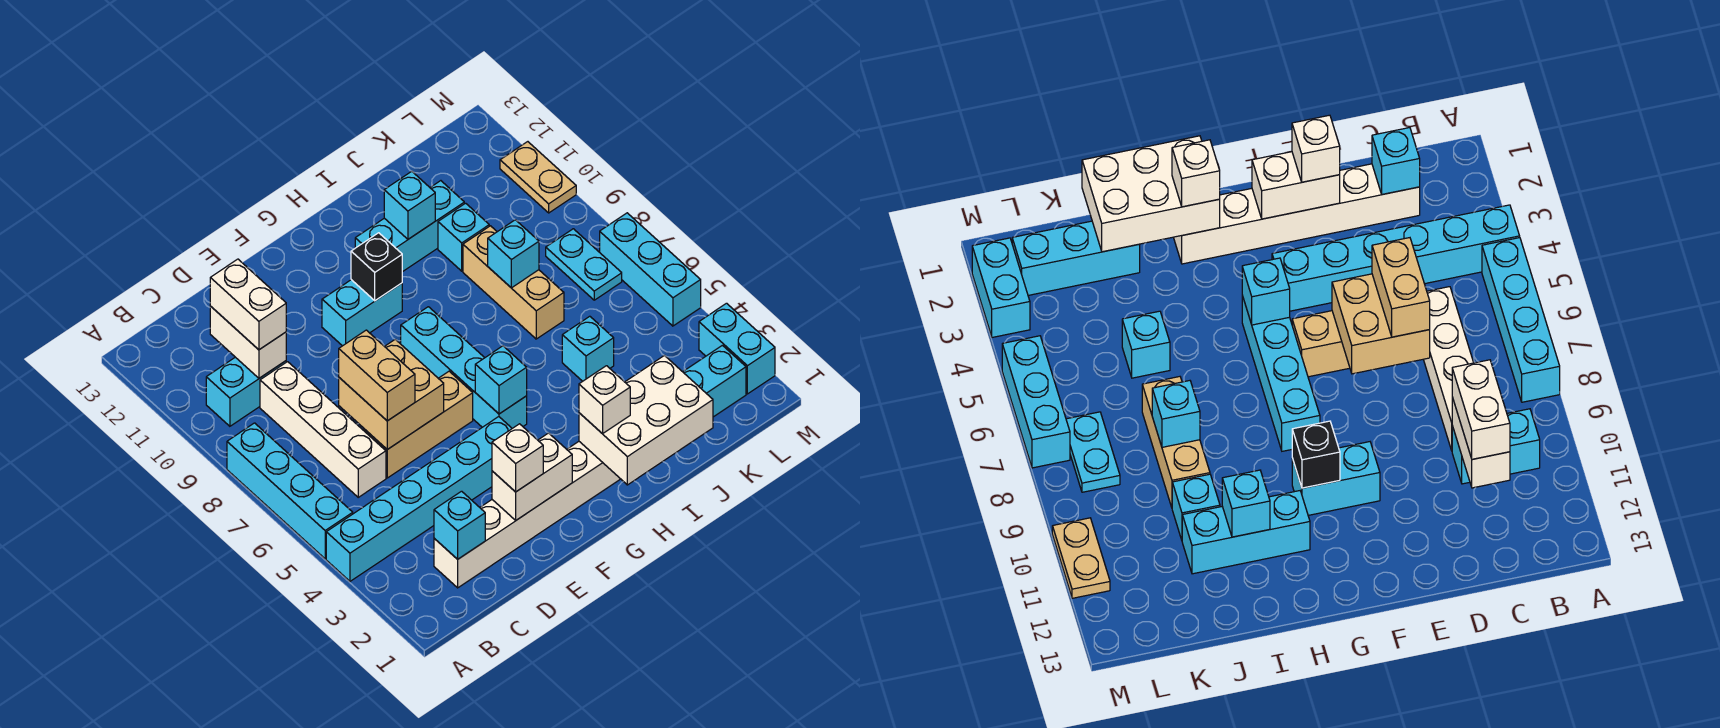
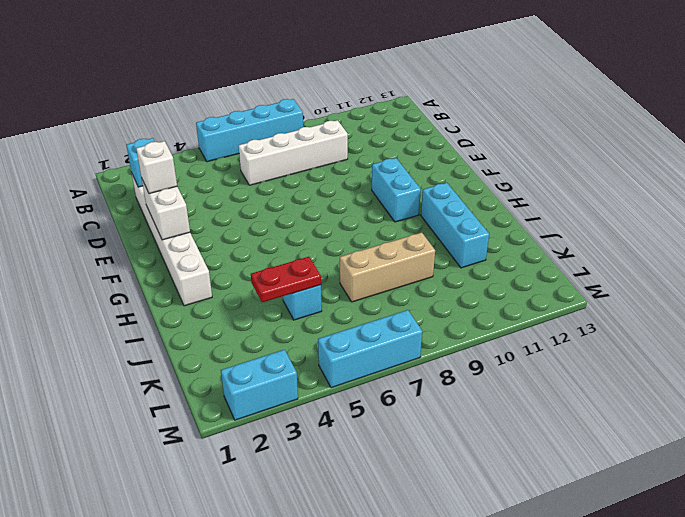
red 1x2 plate [251,257,321,302] -> none
none -> cyan 1x6 brick [326,417,512,581]
none -> cyan 1x2 brick [206,357,286,426]
none -> tan 1x3 brick [364,371,473,478]
none -> cyan 1x4 brick [401,307,527,428]

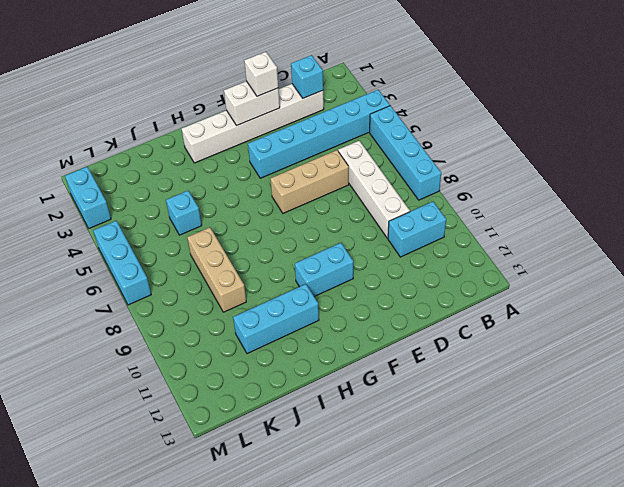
none -> cyan 1x4 brick [401,307,527,428]
none -> cyan 1x3 brick [683,345,746,417]
none -> cyan 1x1 brick [438,203,489,271]
none -> cyan 1x2 plate [546,229,622,300]

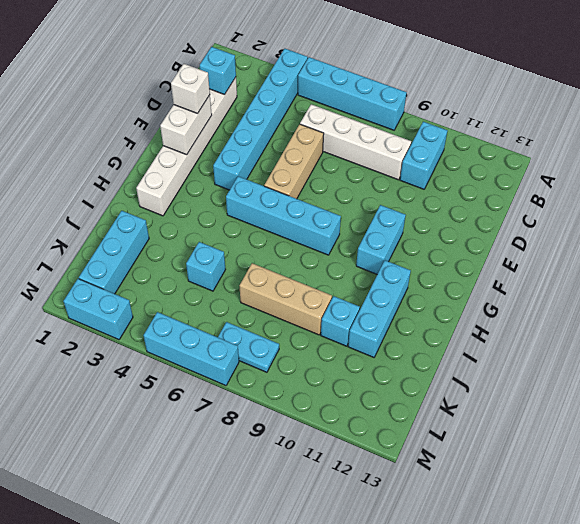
none -> tan 1x2 plate [500,142,576,213]
none -> white 1x2 brick [210,306,286,378]
none -> tan 2x2 brick [339,339,444,449]
none -> cyan 1x1 brick [475,346,527,414]

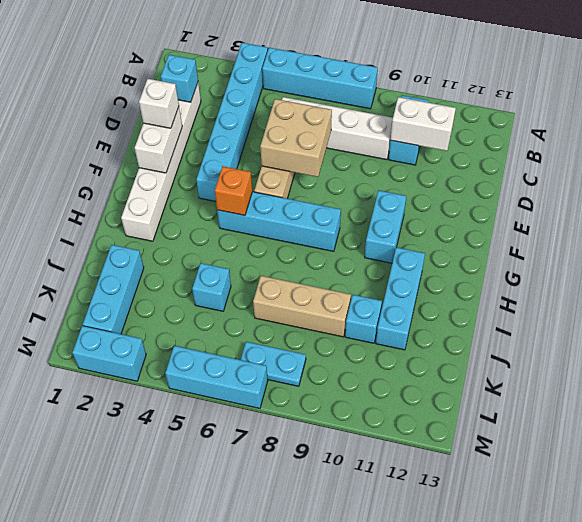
orange 1x1 brick [215,166,253,215] -> cyan 1x1 brick [475,346,527,414]
none -> tan 1x2 plate [500,142,576,213]
none -> black 1x1 brick [351,233,402,301]
none -> white 2x3 brick [579,355,713,485]
none -> cyan 1x1 brick [384,171,435,239]

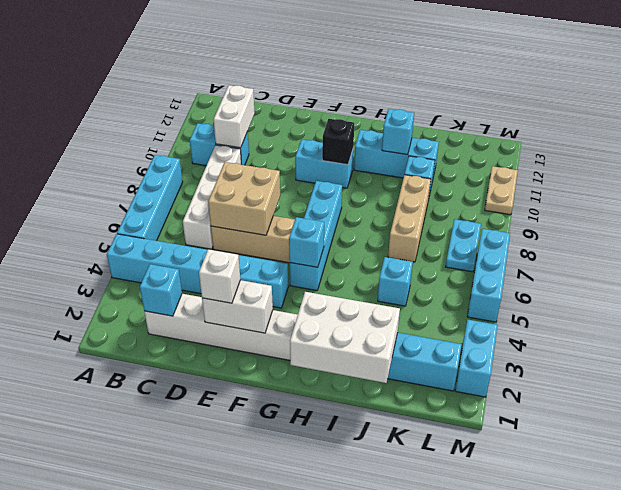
none -> cyan 1x1 brick [488,220,539,288]
none -> white 1x2 brick [210,259,286,350]
none -> tan 1x2 brick [339,330,415,421]
none -> white 1x1 brick [579,366,630,434]

